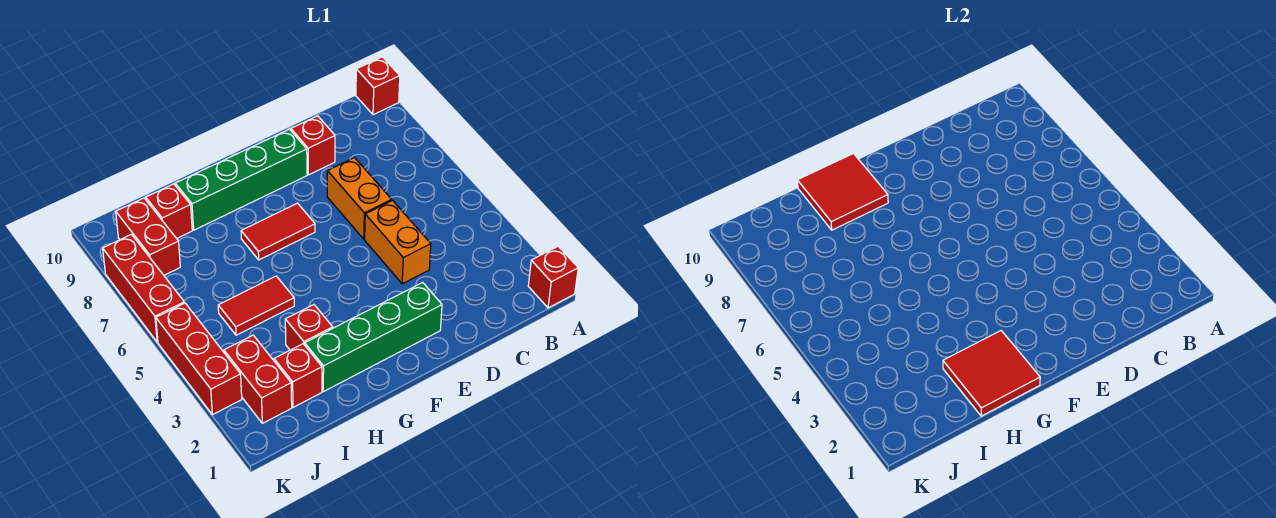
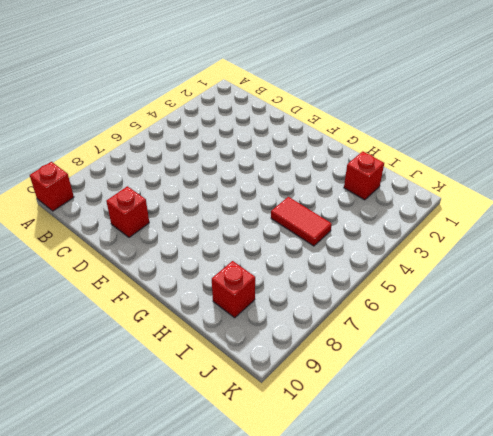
none -> red 1x1 brick [528,246,578,308]
none -> orange 1x2 brick [365,201,431,284]
none -> orange 1x2 brick [327,158,392,239]

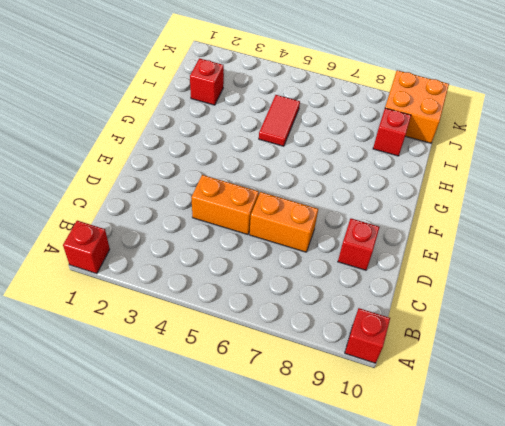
orange 2x2 brick [385,70,449,143] -> red 1x2 brick [116,198,180,275]
none -> green 1x4 brick [305,283,442,392]
none -> green 1x4 brick [175,129,307,230]
none -> red 1x2 tile [241,203,315,260]

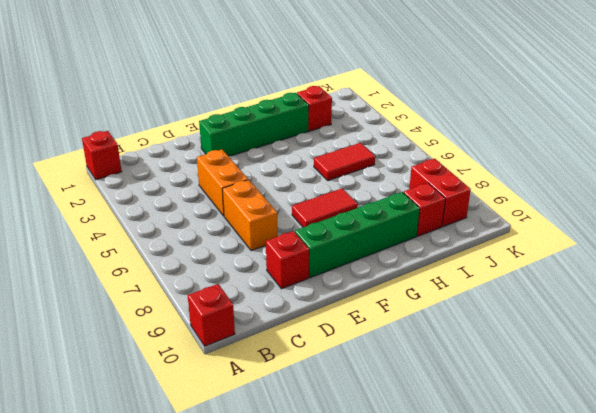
none -> red 1x1 brick [285,305,333,350]
none -> red 1x2 brick [224,335,292,423]
none -> red 1x3 brick [156,303,242,415]

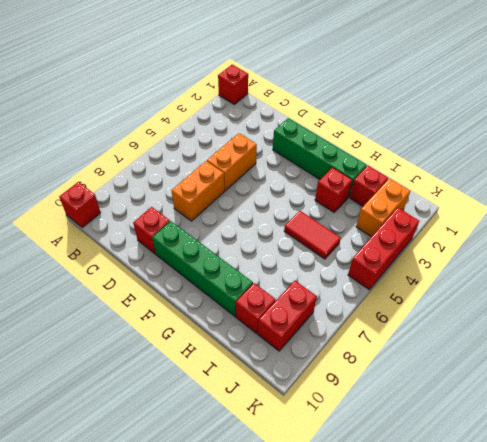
orange 1x2 brick [356,178,410,237] -> red 1x2 brick [224,335,292,423]
none -> red 1x2 tile [241,203,315,260]
none -> red 1x3 brick [103,234,184,342]
none -> red 2x2 tile [943,331,1040,416]

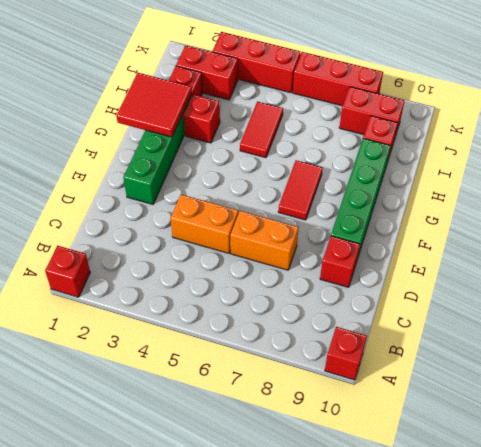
none -> red 2x2 tile [797,154,888,230]

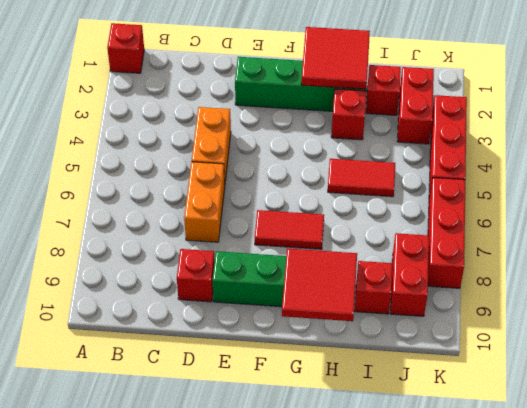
none -> red 1x1 brick [356,57,400,115]

